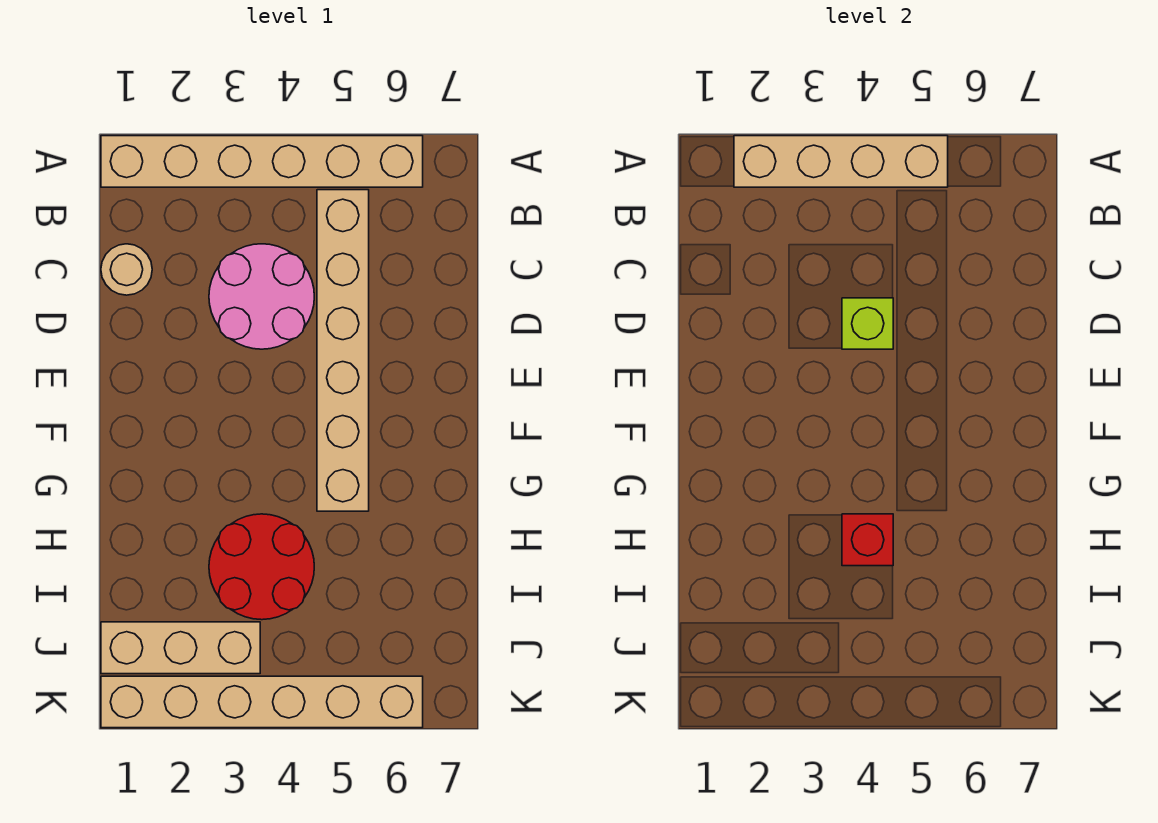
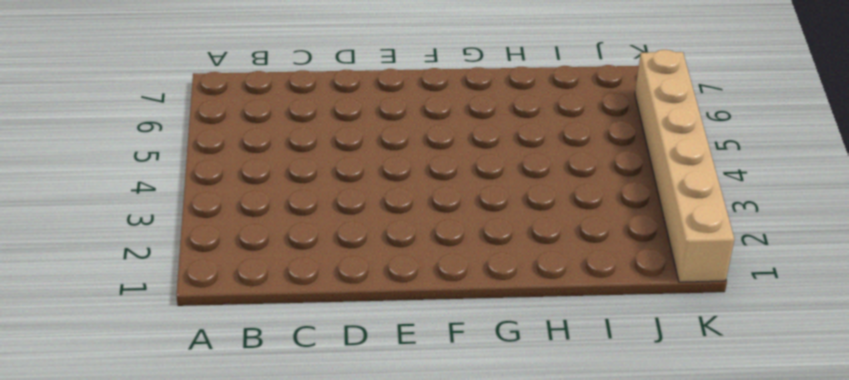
none -> tan 1x6 brick [101,136,423,187]
none -> tan 1x6 brick [317,190,369,511]

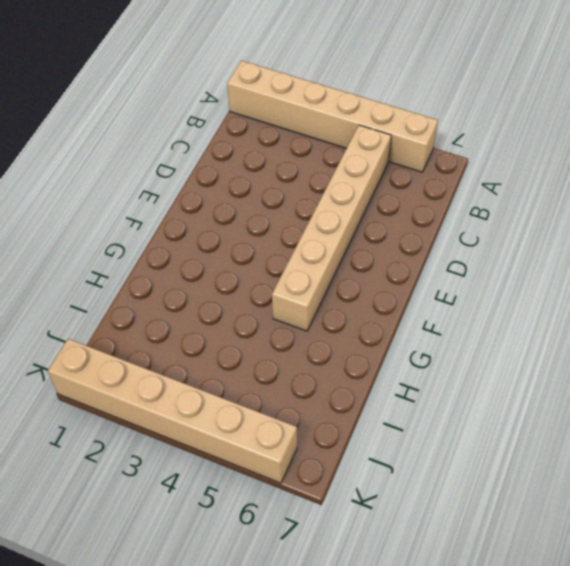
none -> tan 1x1 round brick [101,244,152,295]
none -> pink 2x2 round brick [209,244,314,349]

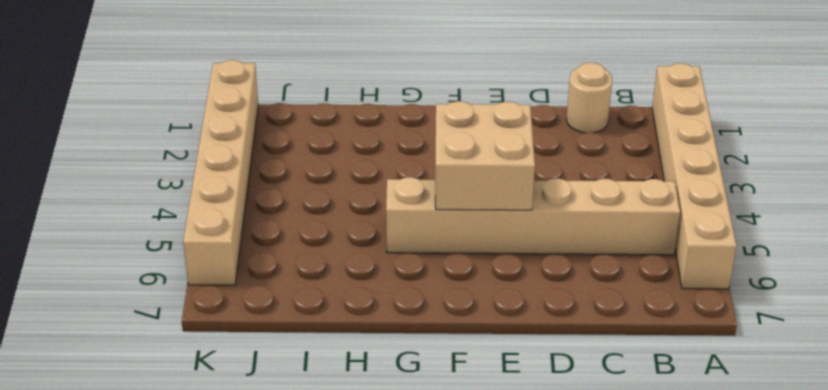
tan 2x2 brick [435,101,535,210] -> none
none -> pink 2x2 round brick [209,244,314,349]
none -> red 2x2 round brick [209,514,314,620]

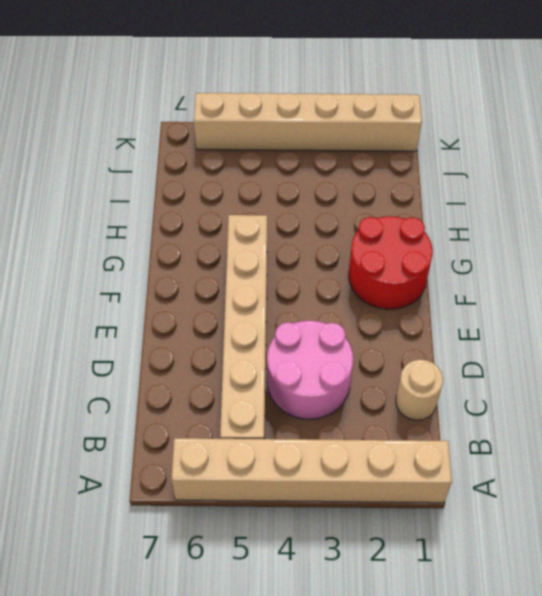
red 2x2 round brick [349,216,433,309] -> red 2x2 round brick moved to [209,514,314,620]
none -> tan 1x3 brick [101,622,260,674]
none -> tan 1x4 brick [734,136,948,187]

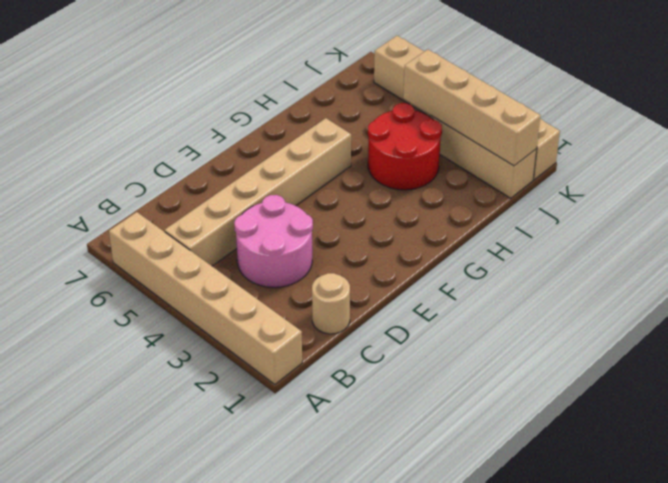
tan 1x4 brick [403,49,541,166] -> tan 1x4 brick moved to [734,136,948,187]
none -> lime 1x1 brick [842,298,893,349]
none -> red 1x1 brick [842,514,893,566]

